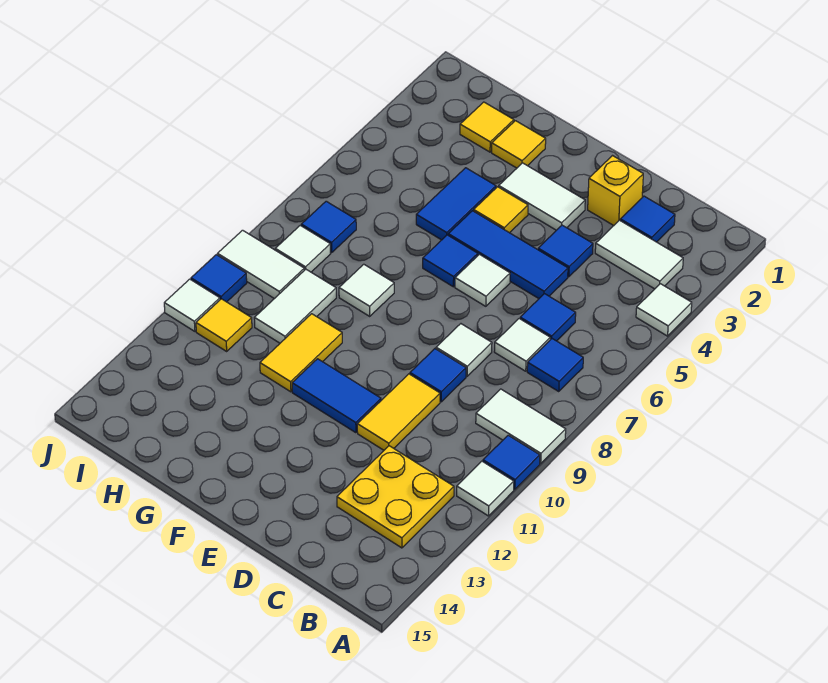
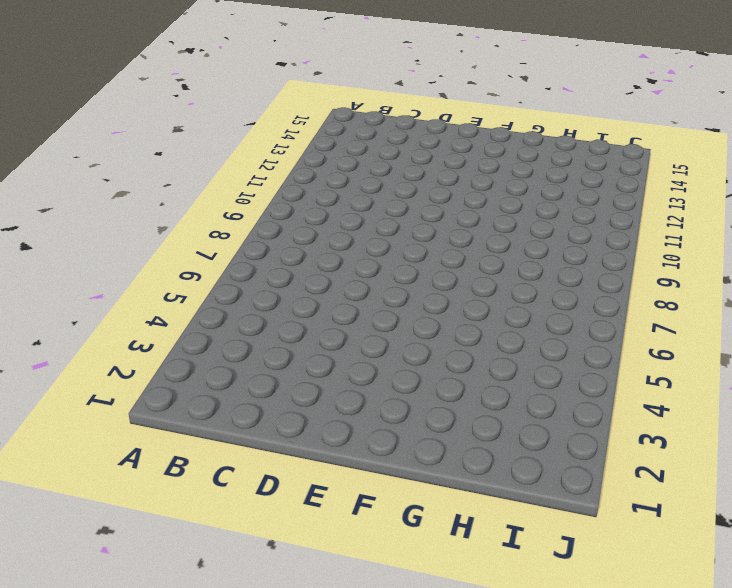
none -> white 1x1 tile [636,284,692,336]
none -> white 1x2 tile [476,389,566,463]
none -> blue 1x1 tile [483,435,540,489]
none -> white 1x1 tile [457,461,514,516]

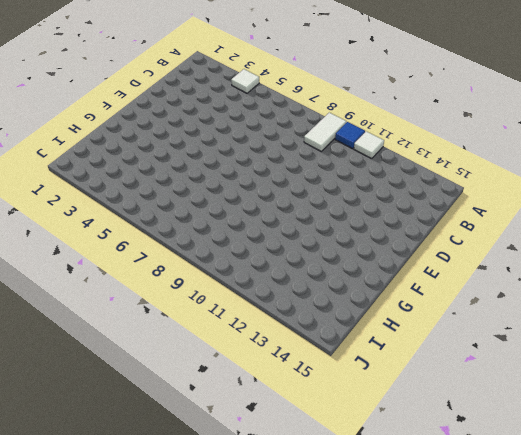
none -> white 1x2 tile [595,220,683,289]
none -> blue 1x1 tile [527,339,583,392]
none -> yellow 2x2 plate [337,446,454,548]
none -> blue 1x1 tile [620,196,675,242]

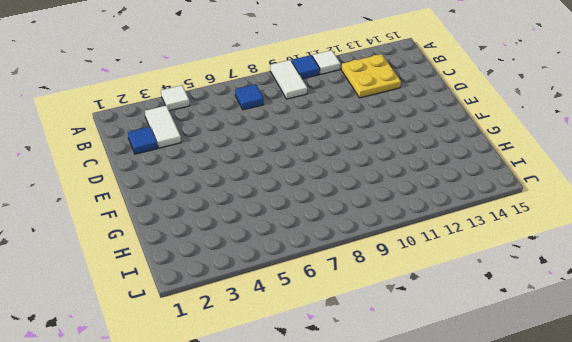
none -> blue 1x1 tile [520,294,576,341]
none -> white 1x1 tile [494,319,550,371]
none -> yellow 1x1 brick [588,156,643,225]
none -> blue 1x1 tile [538,225,593,277]

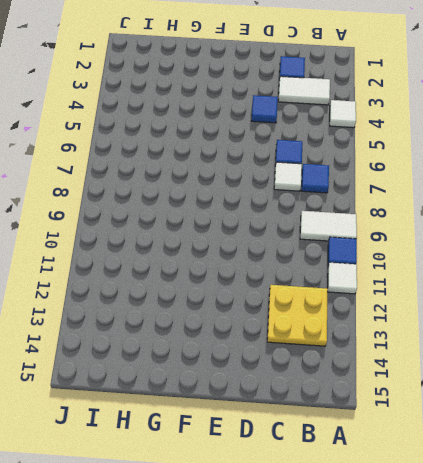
none -> yellow 1x1 brick [588,156,643,225]
none -> blue 1x3 tile [448,211,568,299]
none -> white 1x1 tile [436,324,492,376]
none -> blue 1x1 tile [410,349,466,402]

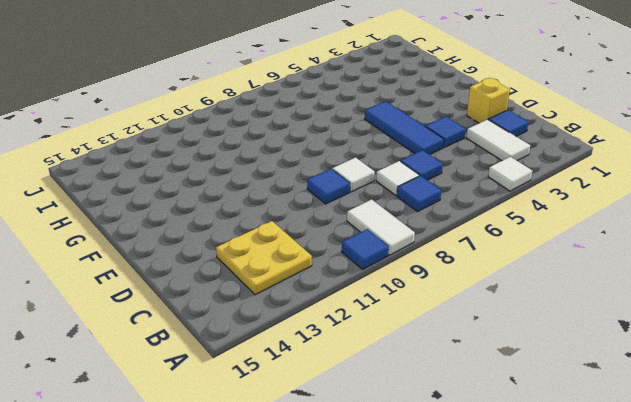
none -> white 1x1 tile [457,461,514,516]
none -> yellow 1x2 tile [357,374,440,450]
none -> white 1x2 tile [499,163,585,230]
none -> white 1x1 tile [455,254,510,306]

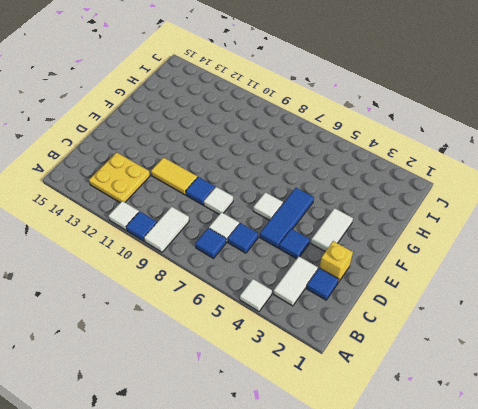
none -> blue 1x2 tile [292,359,381,433]
none -> yellow 1x1 tile [474,187,528,233]
none -> blue 1x1 tile [423,235,478,287]
none -> yellow 1x1 tile [492,121,546,168]

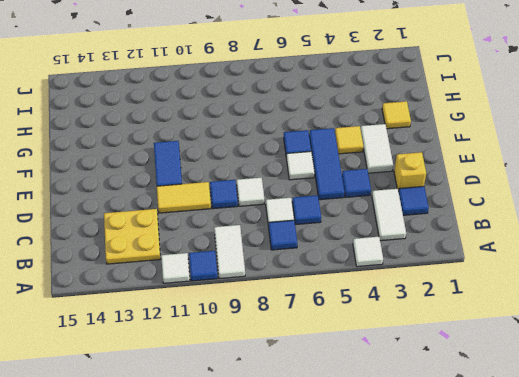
none -> blue 1x2 tile [416,168,496,240]
none -> white 1x1 tile [339,264,394,316]
none -> yellow 1x2 tile [260,314,342,392]
none -> yellow 1x1 tile [460,102,514,152]

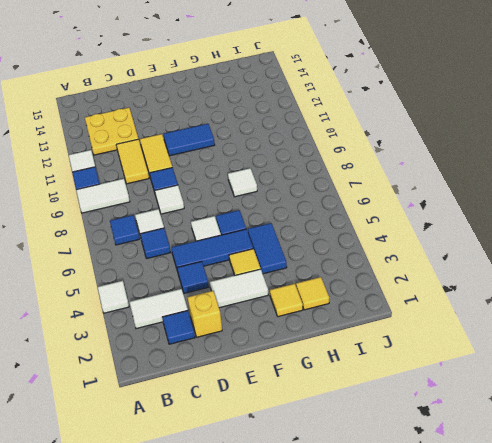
yellow 1x2 tile [116,139,149,184] -> yellow 1x2 tile moved to [260,314,342,392]
none -> white 1x2 tile [254,269,336,343]
none -> blue 1x1 tile [301,201,356,253]
none -> white 1x1 tile [275,225,330,272]
none -> white 1x2 tile [218,230,304,299]

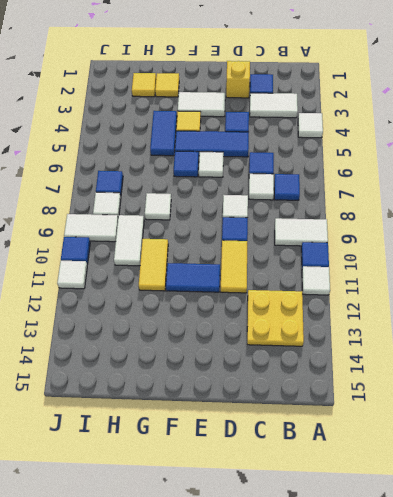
none -> yellow 1x1 tile [196,299,252,351]

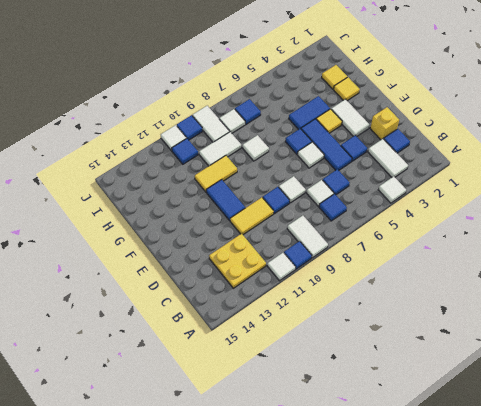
blue 1x1 tile [172,138,198,164] -> yellow 1x1 tile [196,299,252,351]

